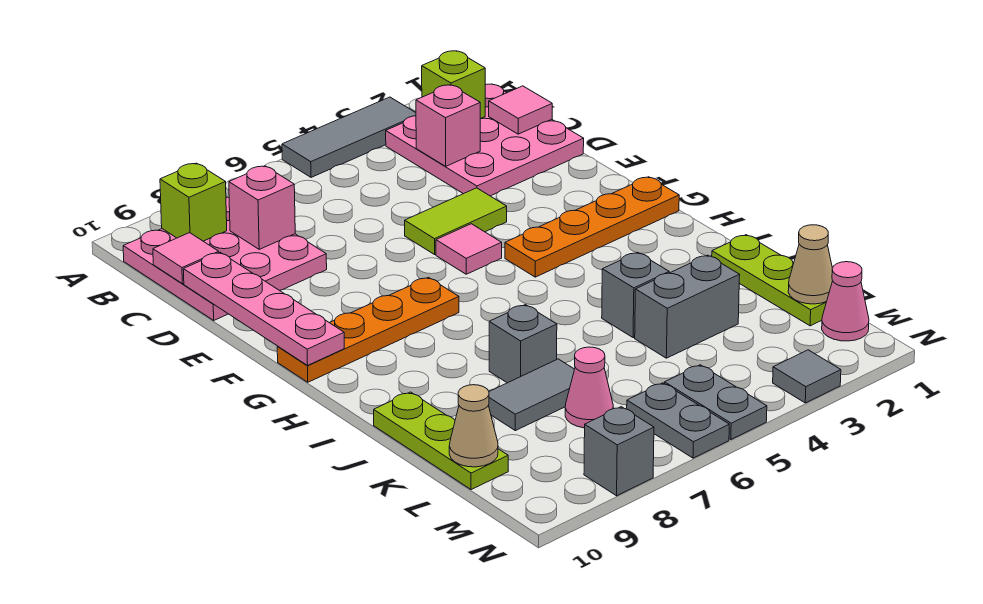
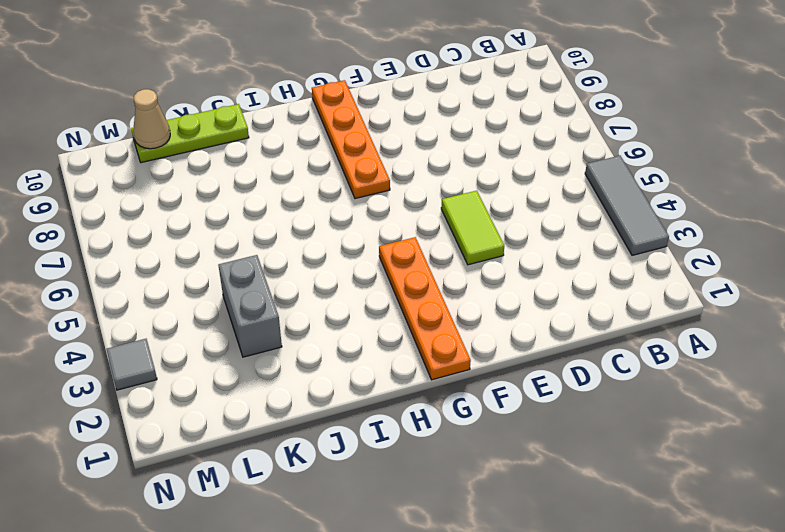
none -> pink 3x3 plate [386,84,584,196]
none -> pink 3x3 plate [123,197,327,320]
none -> pink 1x1 tile [436,224,502,274]

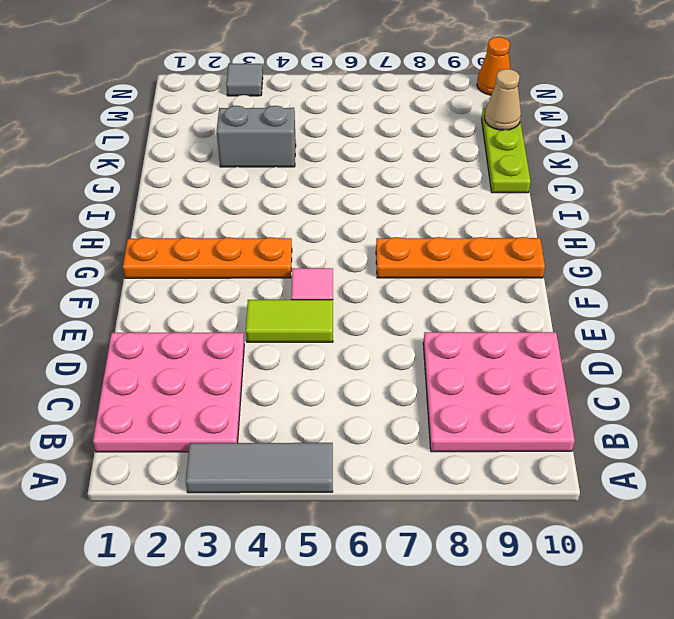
orange 1x1 cone [477,37,510,95] -> none
none -> lime 1x3 plate [712,235,826,326]
none -> grey 1x1 brick [602,252,669,338]
none -> grey 1x1 brick [489,305,557,383]

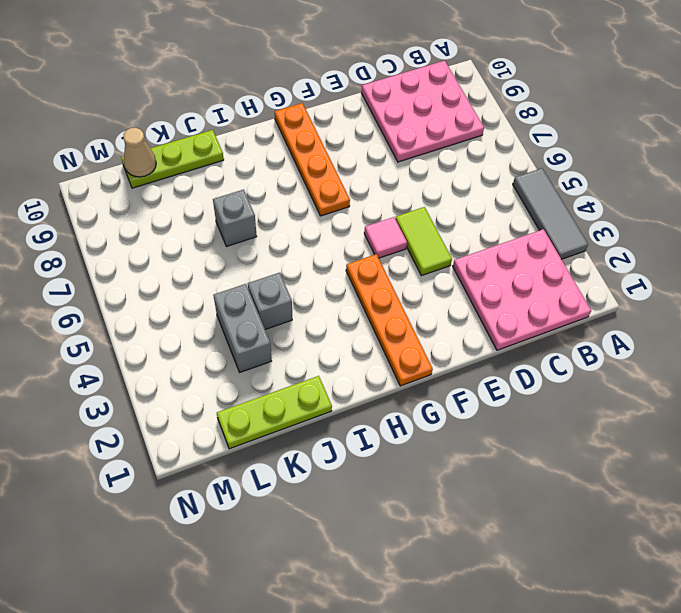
none -> grey 1x2 tile [489,359,575,431]
none -> pink 1x1 cone [565,347,613,428]
none -> pink 1x1 cone [822,262,869,341]

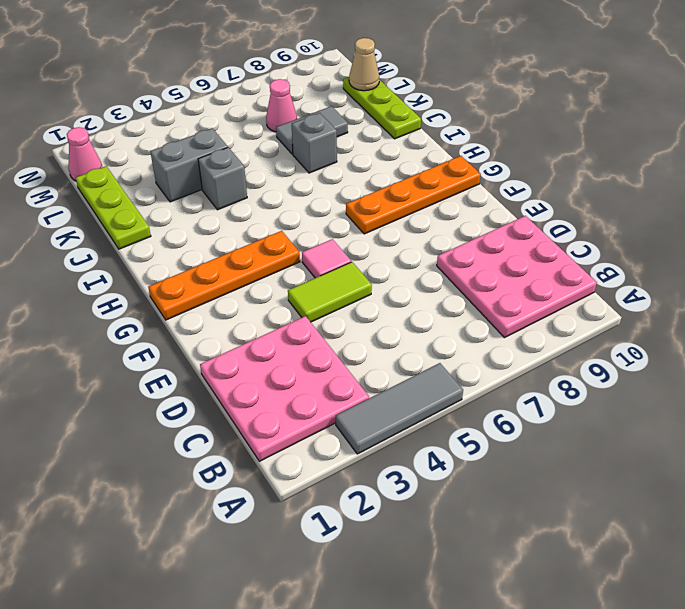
none -> grey 1x2 plate [665,365,767,440]
none -> grey 1x2 plate [627,383,729,458]
none -> grey 1x1 tile [773,350,841,403]

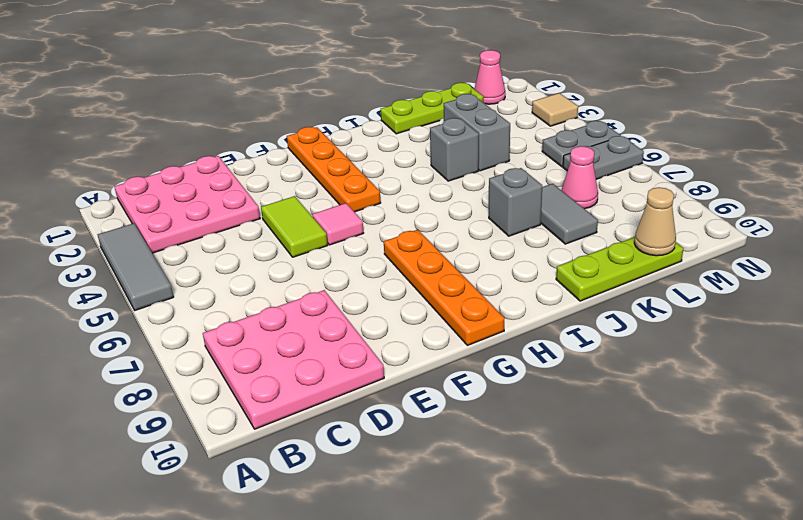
tan 1x1 tile [532,93,578,126] -> grey 1x1 tile [773,350,841,403]
none -> grey 1x1 brick [584,407,654,496]
none -> lime 1x1 brick [422,51,485,119]
none -> lime 1x1 brick [160,163,227,241]

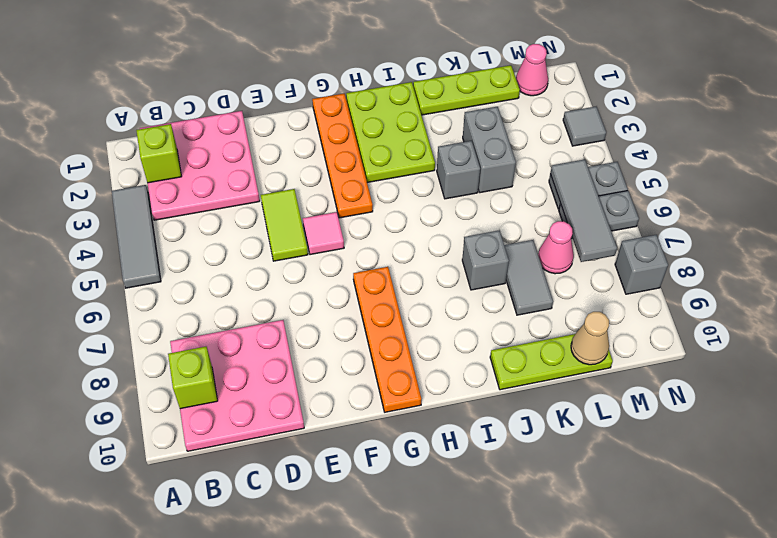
lime 2x3 plate [346,82,435,183] -> none
grey 1x3 tile [550,159,617,262] -> none
none -> pink 1x1 tile [489,86,552,134]
none -> pink 1x1 brick [416,85,480,166]
none -> pink 1x1 brick [229,166,295,249]

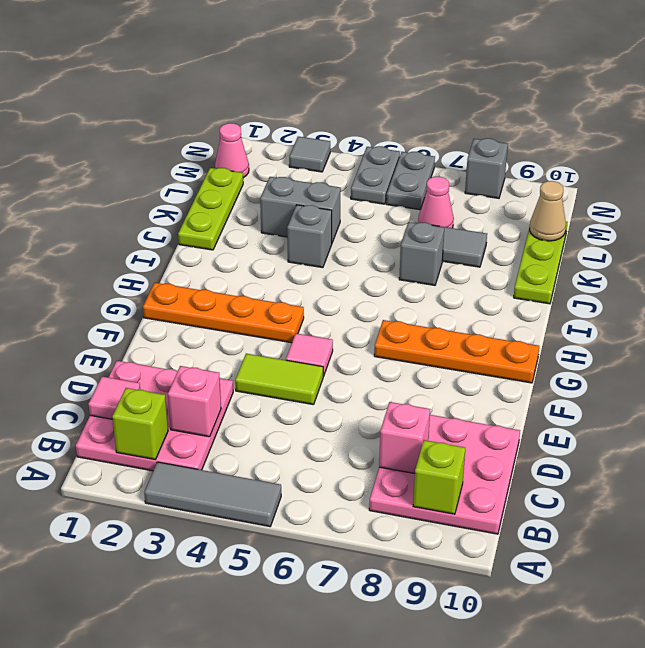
none -> pink 1x1 tile [153,233,219,284]
none -> pink 1x4 plate [183,252,344,365]
none -> tan 1x1 cone [788,225,832,304]

